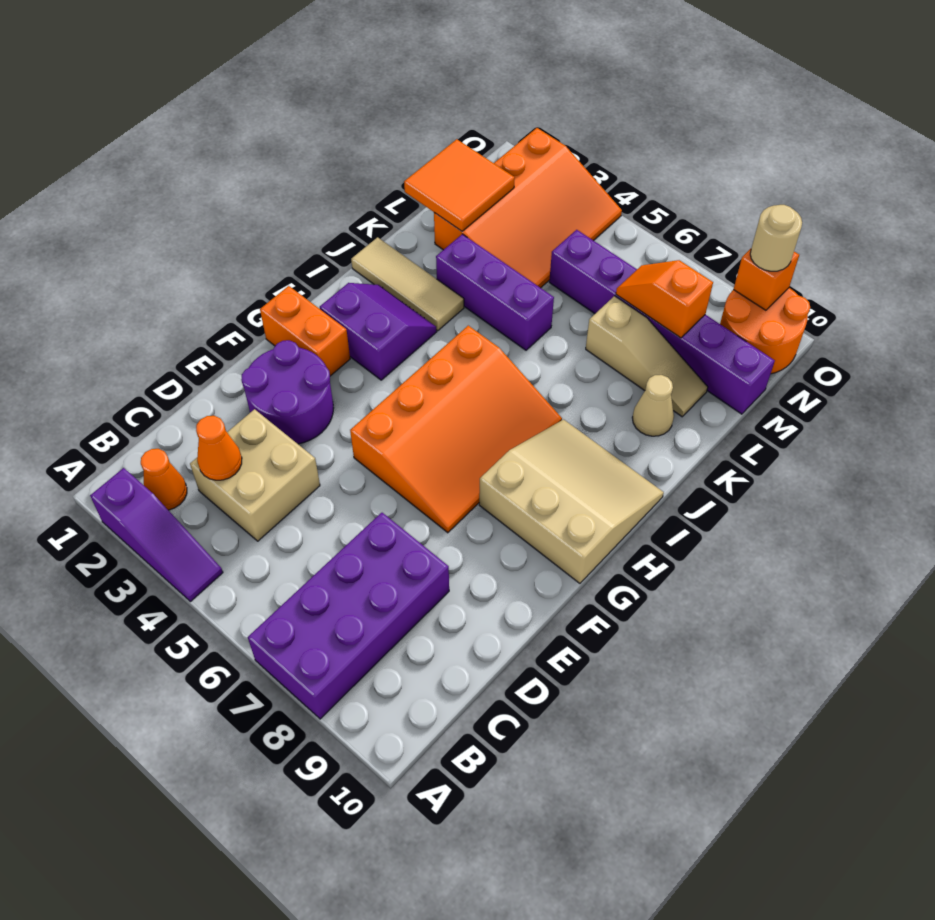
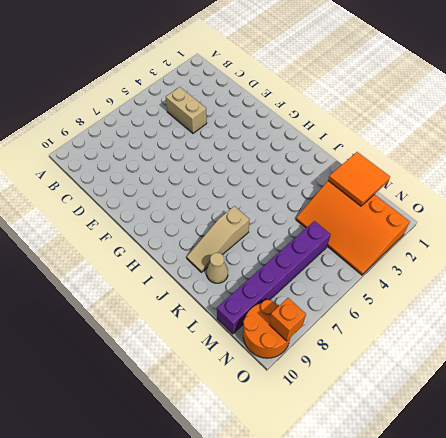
tan 1x2 brick [166,87,207,133] -> tan 2x2 brick [190,409,320,541]
tan 1x3 slope [187,206,250,272] -> tan 1x3 slope moved to [586,296,708,417]
none -> purple 1x3 slope [90,468,223,602]
none -> purple 2x4 brick [248,513,449,719]
none -> orange 1x1 cone [141,449,187,510]

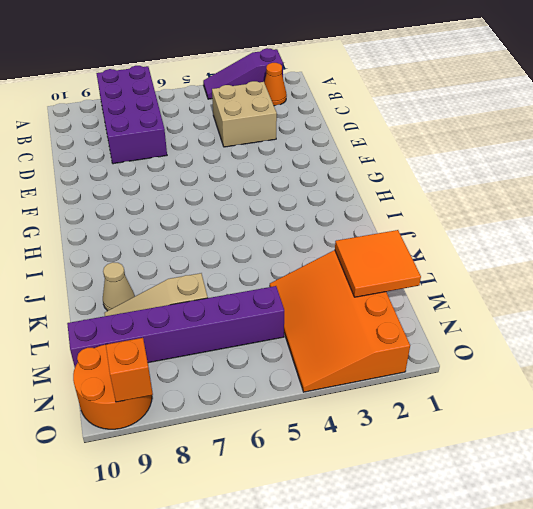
none -> purple 2x2 round brick [241,340,333,444]
none -> orange 3x4 slope [350,326,562,533]
none -> orange 1x2 brick [260,286,350,376]

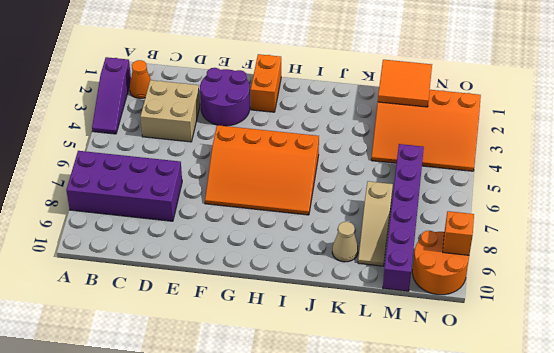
none -> tan 3x3 slope [479,420,664,583]
none -> purple 2x2 slope [320,283,437,380]
none -> tan 1x3 tile [351,237,464,331]

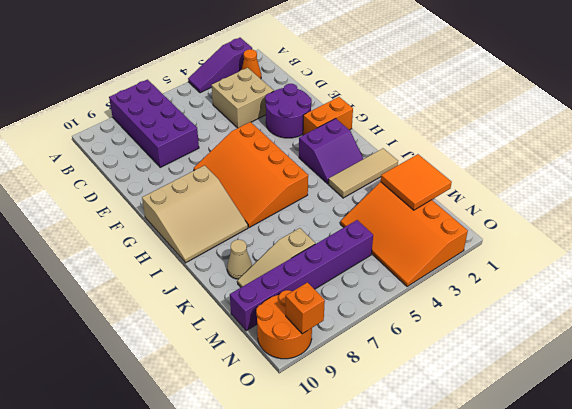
none -> purple 1x3 brick [436,234,554,350]
none -> orange 1x1 cone [196,416,242,480]
none -> orange 1x2 slope [616,260,713,338]

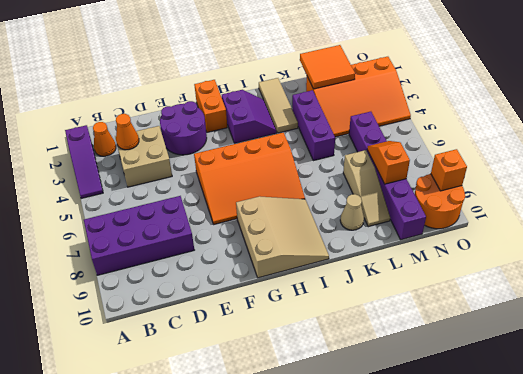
none -> tan 1x1 round brick [750,205,802,271]

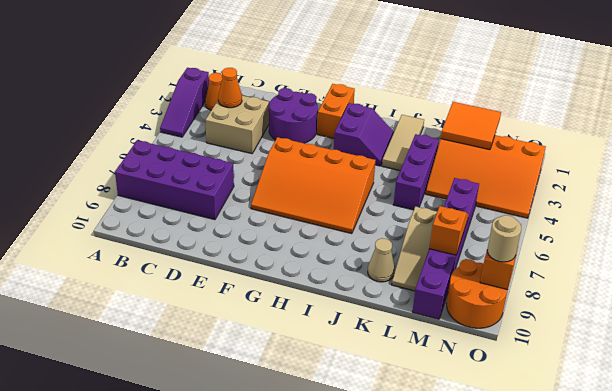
none -> tan 3x3 slope [479,420,664,583]

